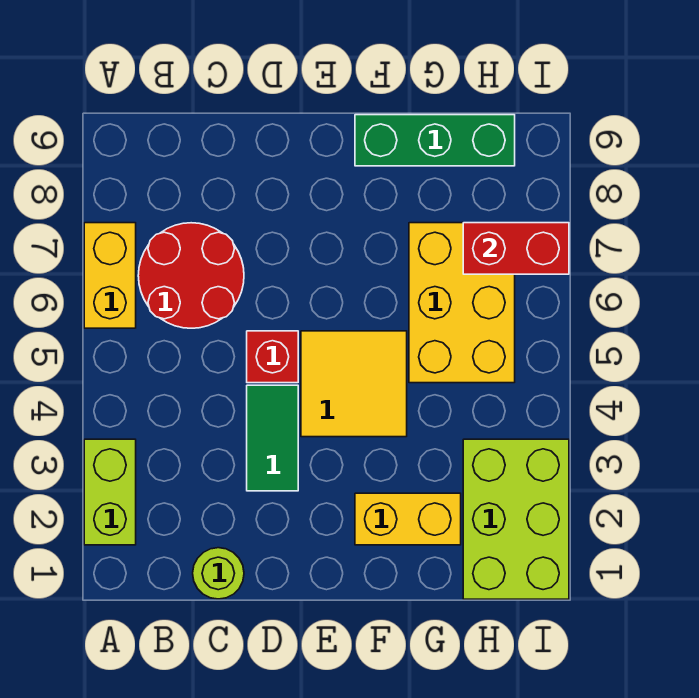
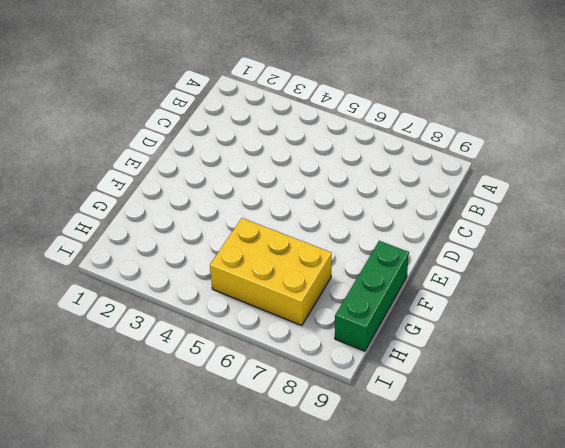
none -> lime 1x2 brick [84,439,136,545]
none -> yellow 1x2 brick [84,223,136,328]
none -> red 2x2 round brick [138,223,244,328]

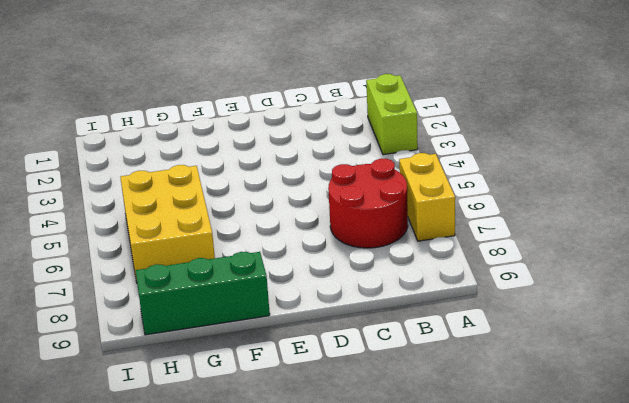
none -> lime 1x1 round brick [193,548,244,599]
none -> green 1x2 tile [247,385,298,491]
none -> red 1x1 brick [247,331,298,383]

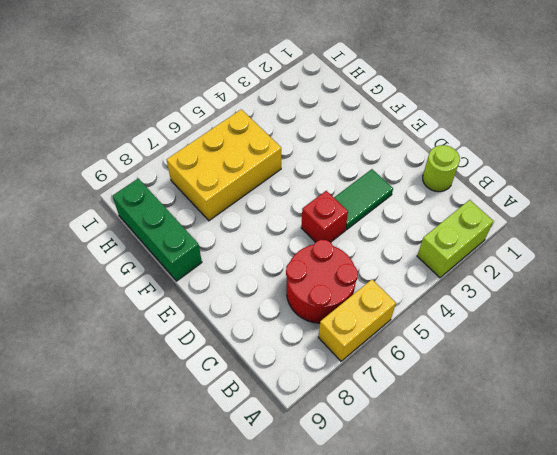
none -> yellow 2x2 tile [301,331,407,437]
none -> yellow 1x2 brick [355,493,461,545]
none -> lime 2x3 brick [463,439,569,599]

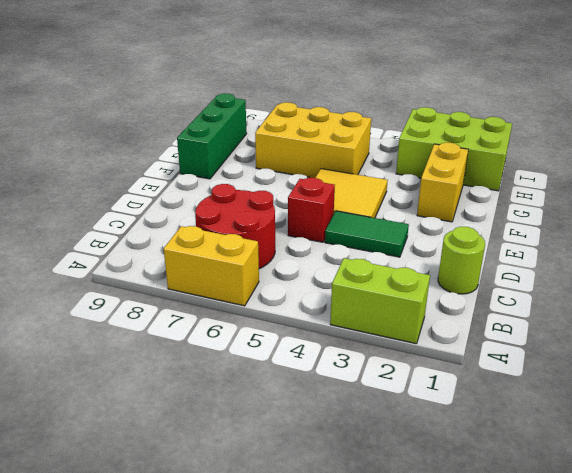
none -> red 1x2 brick [463,223,569,274]

